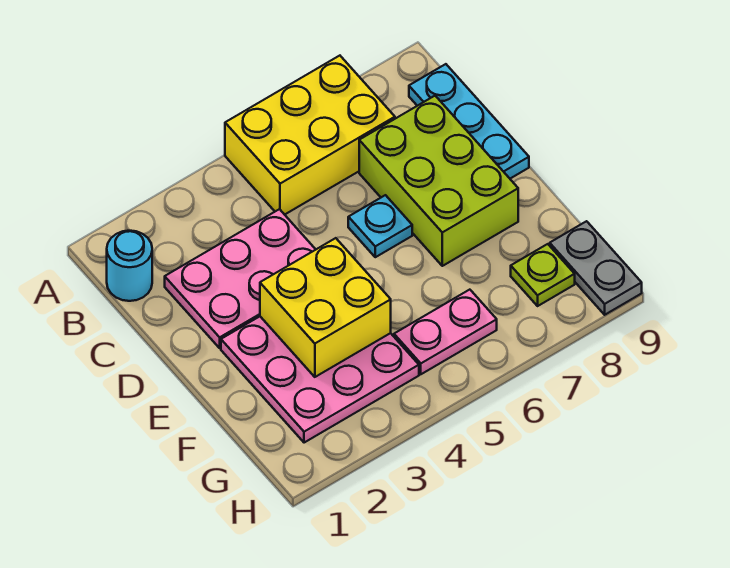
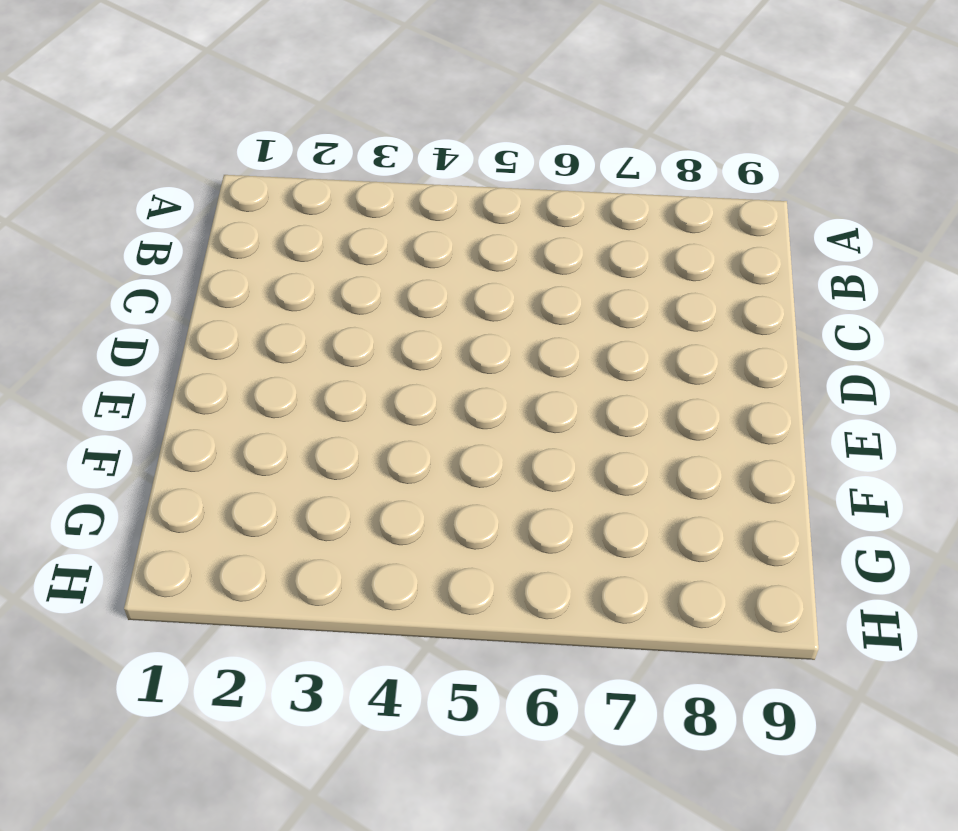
none -> yellow 2x3 brick [225,56,395,215]
none -> cyan 1x1 round brick [107,231,152,301]

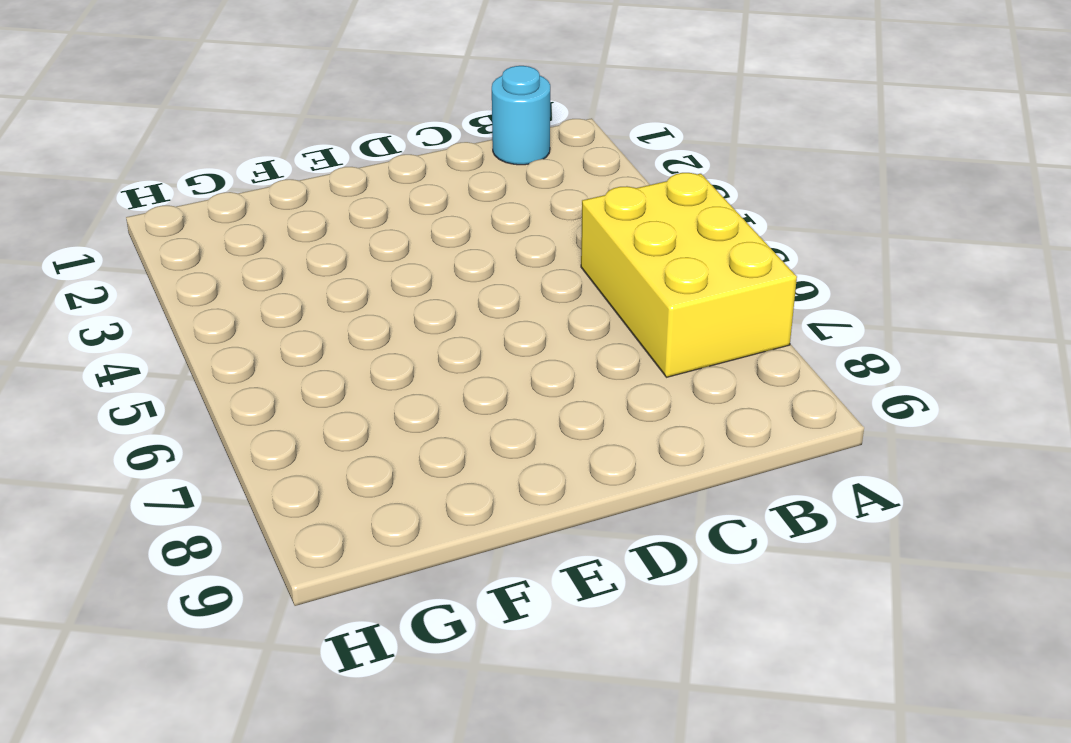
none -> cyan 1x3 plate [409,64,529,179]
none -> pink 2x3 plate [165,209,316,348]

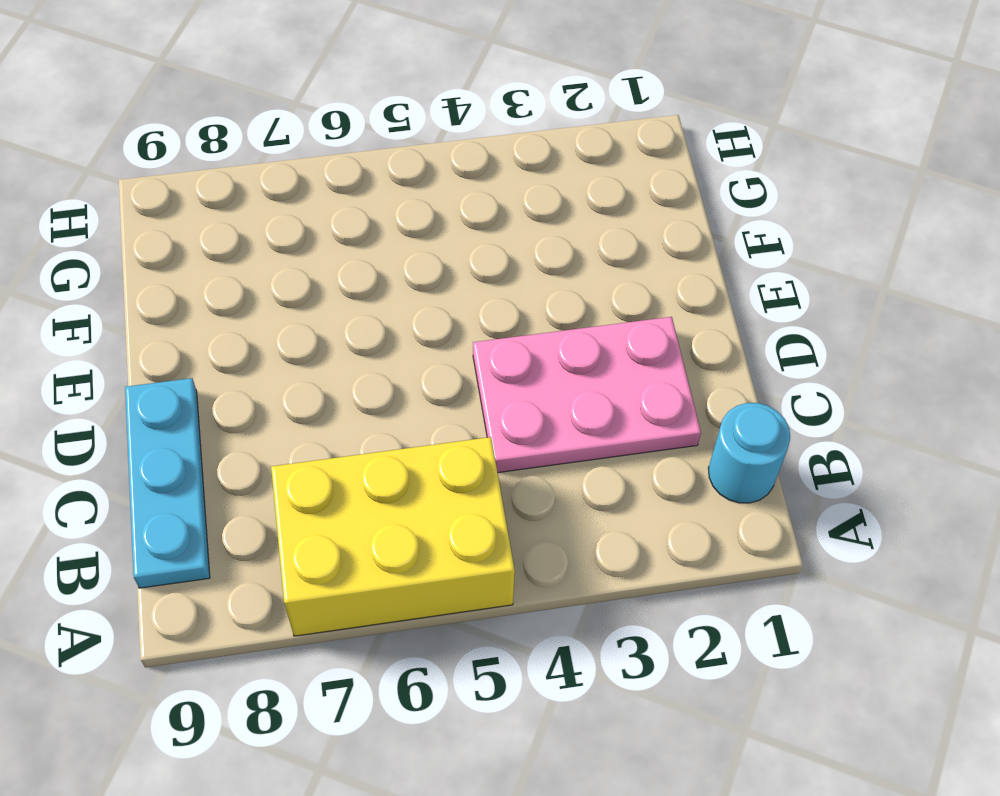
none -> lime 2x3 brick [359,96,518,266]
none -> cyan 1x1 plate [348,195,412,257]

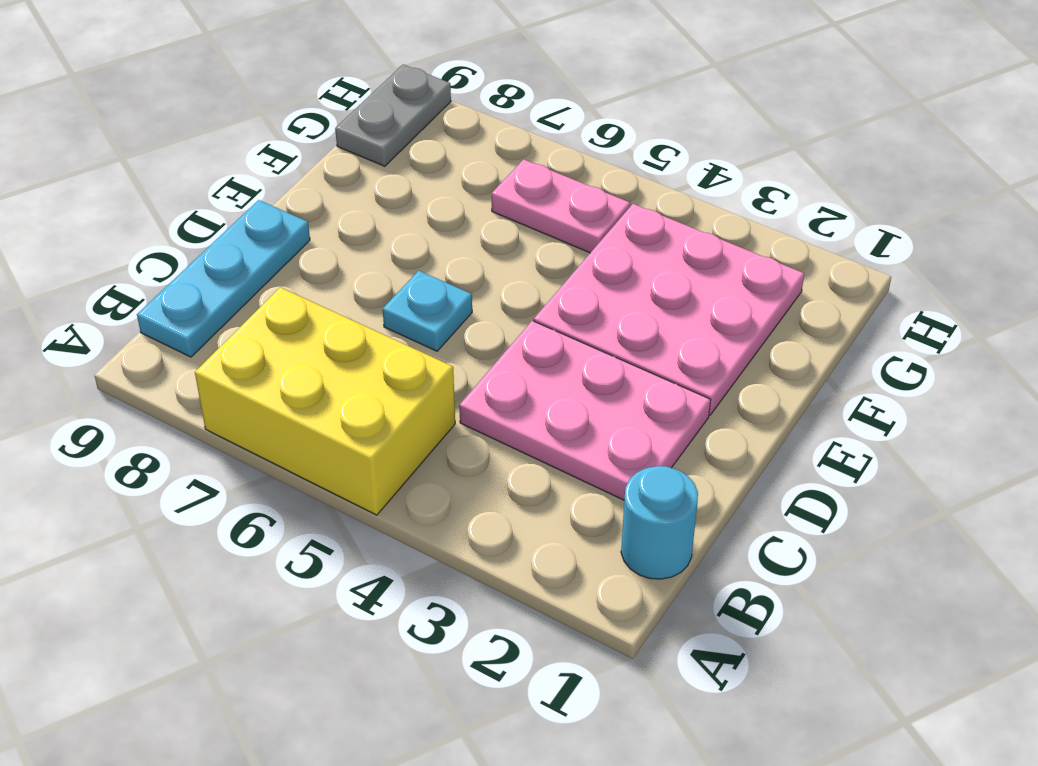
none -> lime 2x3 brick [359,96,518,266]
none -> lime 1x1 plate [511,244,575,306]

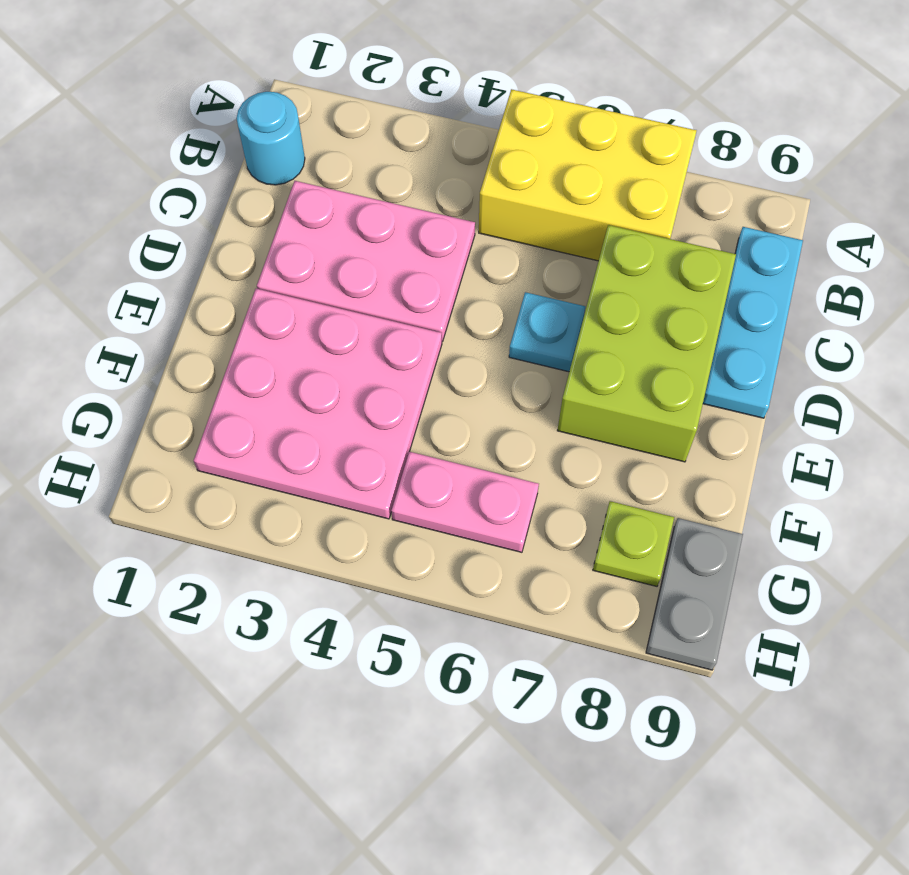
none -> yellow 2x2 brick [260,238,391,377]

